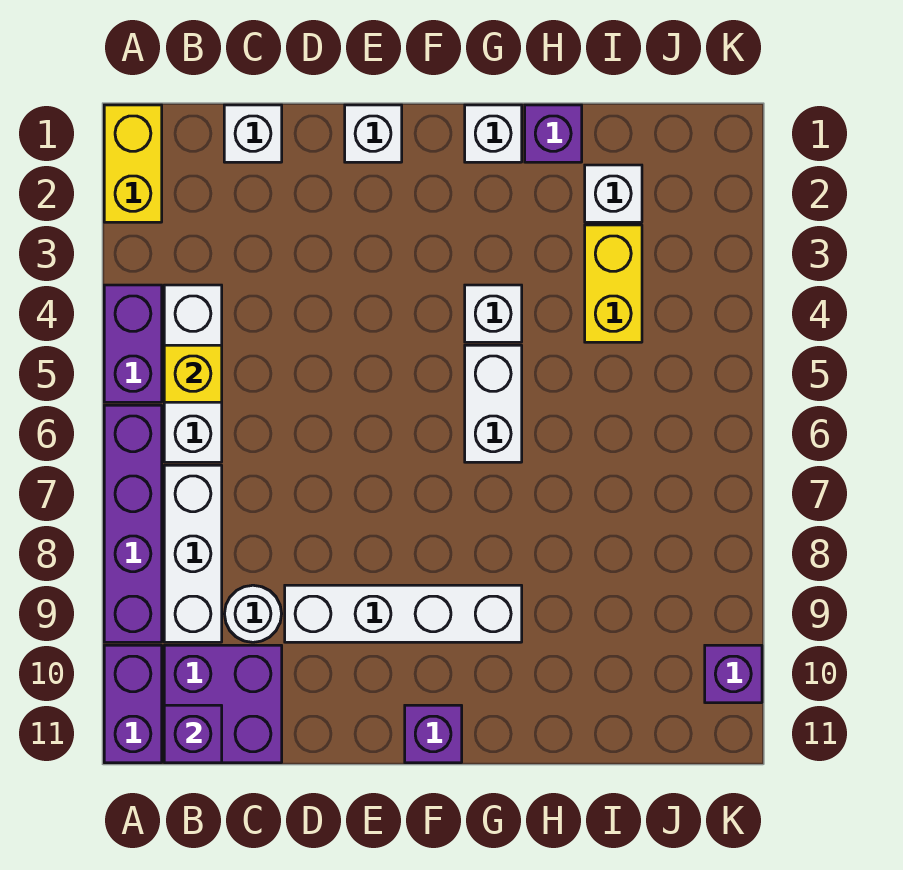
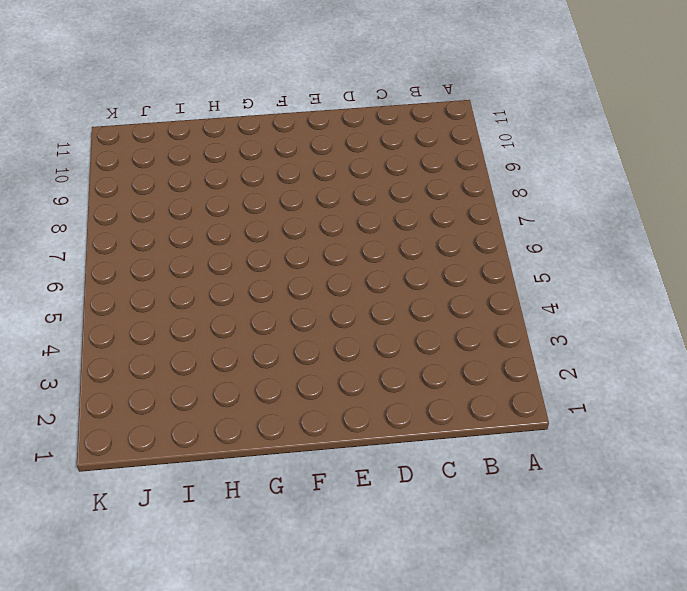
none -> yellow 1x2 brick [104,105,162,222]
none -> purple 1x2 brick [104,285,162,402]
none -> purple 1x4 brick [104,405,162,642]

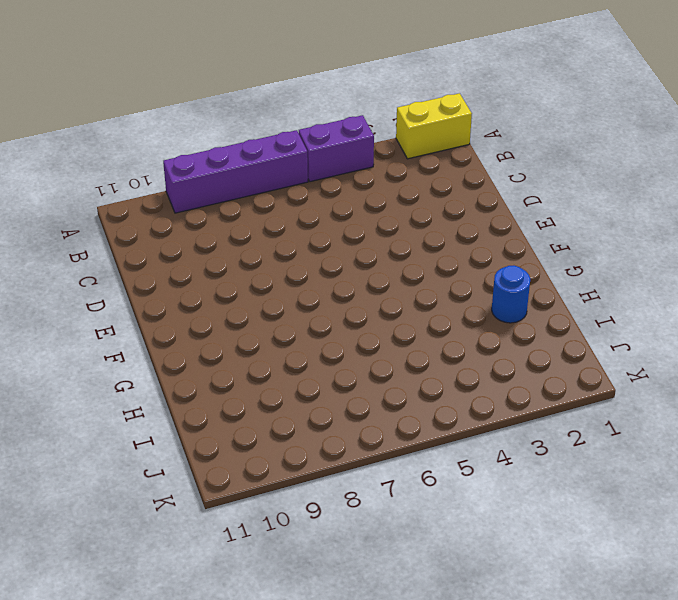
blue 1x1 round brick [492,266,530,323] -> none
none -> purple 1x2 brick [104,645,162,763]
none -> white 1x3 brick [164,285,222,462]
none -> white 1x3 brick [164,465,222,642]

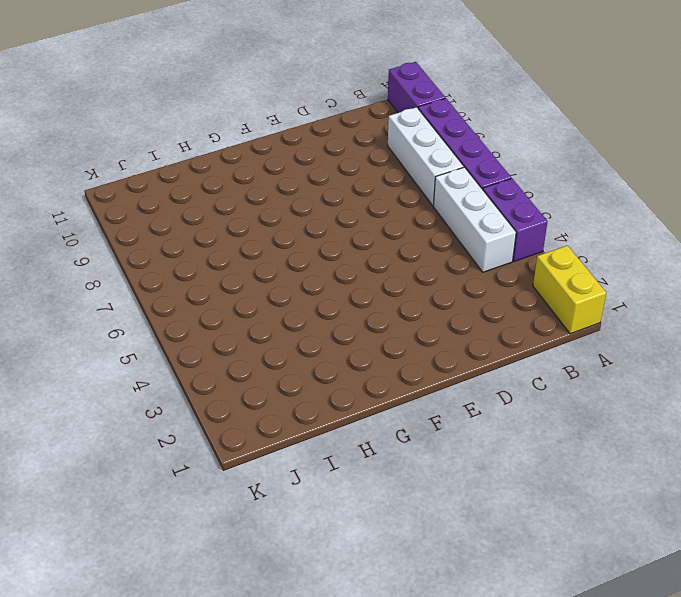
none -> purple 2x2 brick [164,645,282,763]
none -> white 1x1 brick [224,105,282,162]
none -> white 1x1 round brick [225,585,282,642]

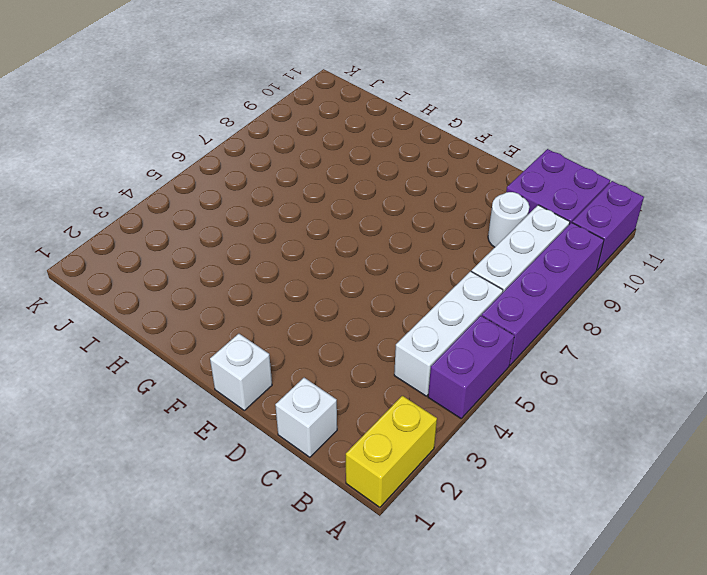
none -> white 1x4 brick [285,585,522,642]
none -> purple 1x1 brick [405,705,462,763]
none -> white 1x1 brick [465,105,522,162]

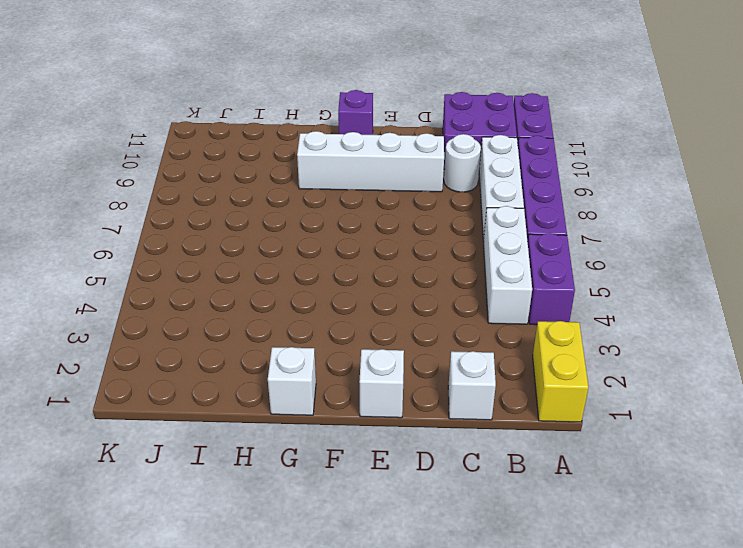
none -> white 1x1 brick [465,285,522,342]
none -> white 1x2 brick [465,345,522,462]
none -> purple 1x1 brick [525,105,582,162]

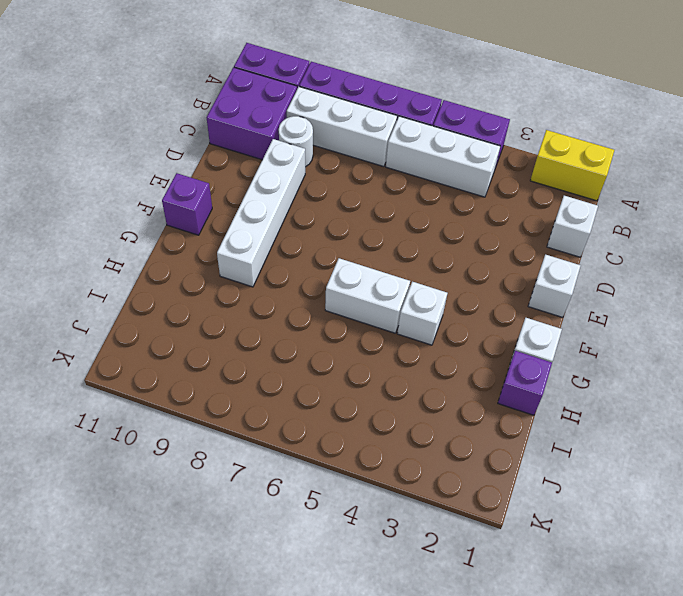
none -> white 1x1 brick [585,165,642,222]
none -> yellow 1x2 brick [585,225,642,342]
none -> purple 1x1 brick [705,645,762,703]

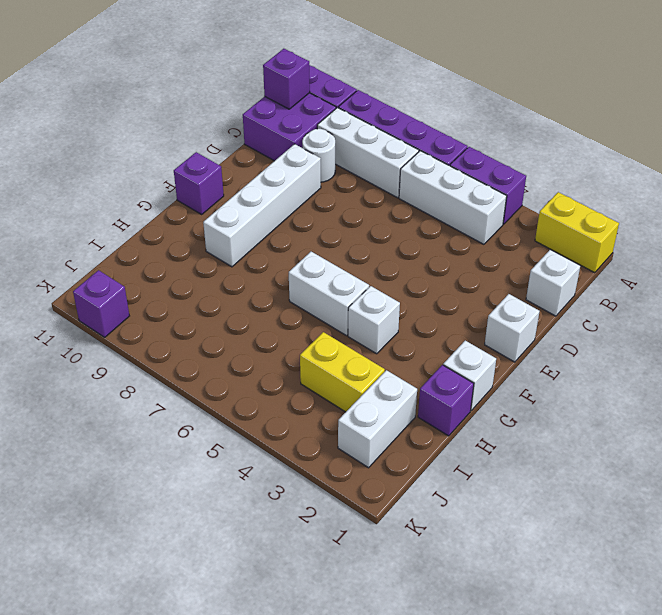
white 1x2 brick [338,370,417,468] -> white 1x1 brick [585,165,642,222]
none -> yellow 1x1 brick [164,345,222,402]

